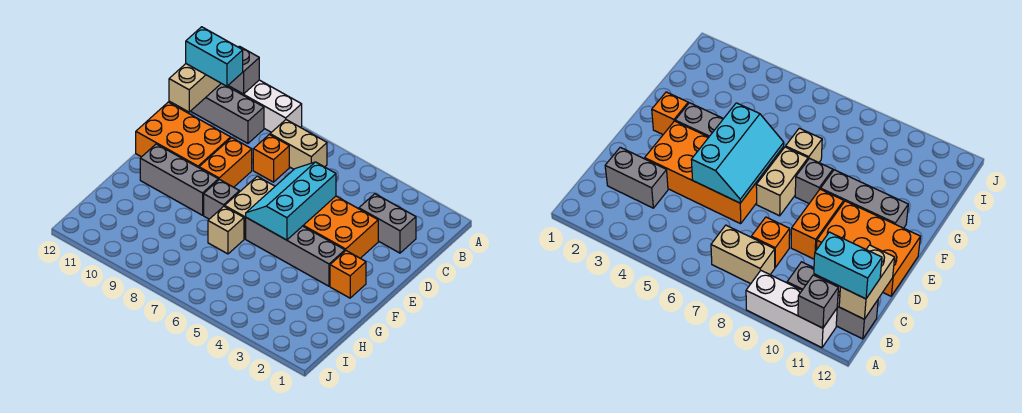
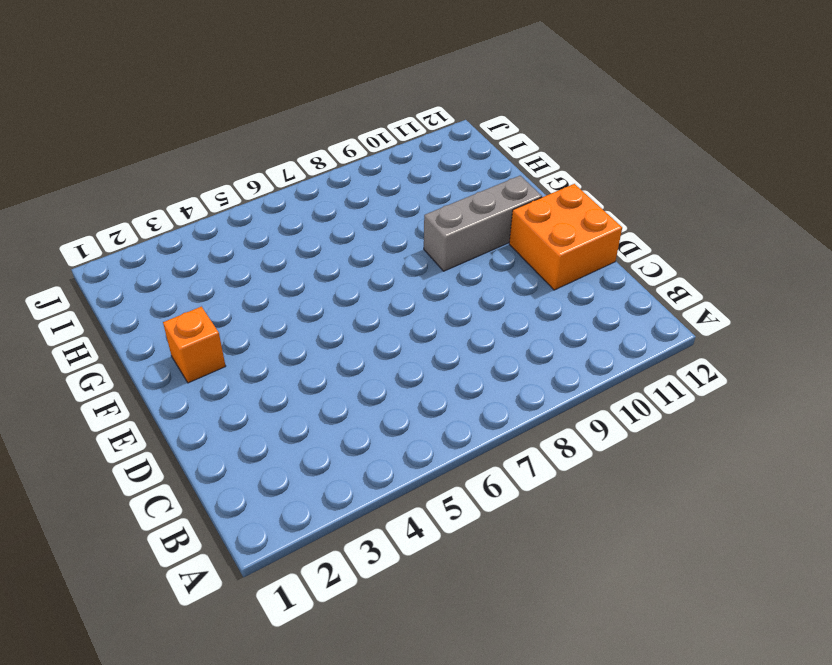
orange 2x2 brick [509,184,622,290] -> orange 2x3 brick [136,102,231,168]
none -> white 1x3 brick [227,80,302,132]
none -> tan 1x2 brick [270,120,327,169]
none -> grey 1x3 brick [191,83,264,143]

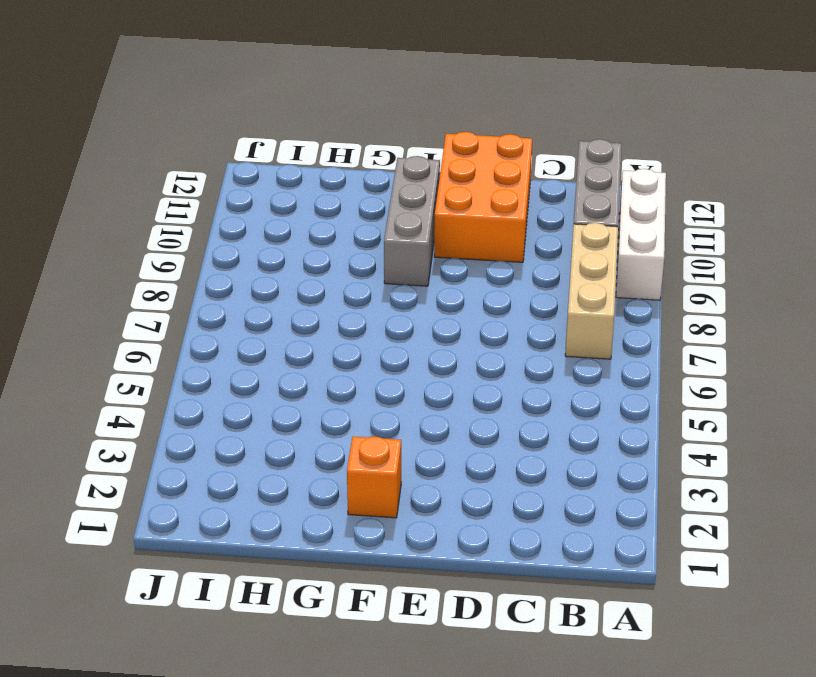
tan 1x3 brick [565,223,618,359] -> tan 1x2 brick [270,120,327,169]
none -> grey 1x2 brick [359,194,416,253]
none -> orange 1x1 brick [253,135,289,182]
none -> orange 2x4 brick [303,196,378,258]

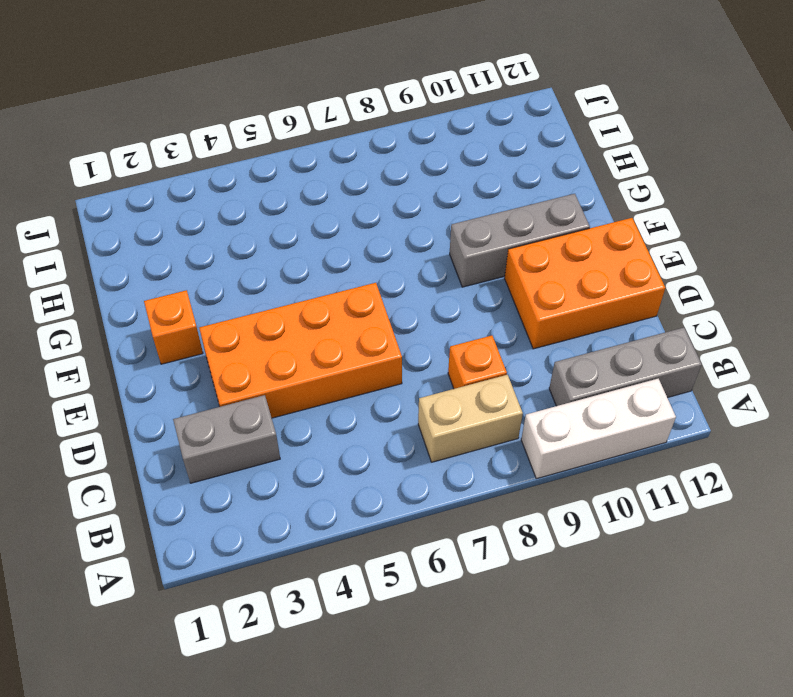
none -> orange 1x2 brick [199,138,252,187]
none -> tan 1x2 brick [225,176,275,239]
none -> grey 1x4 brick [246,218,345,286]

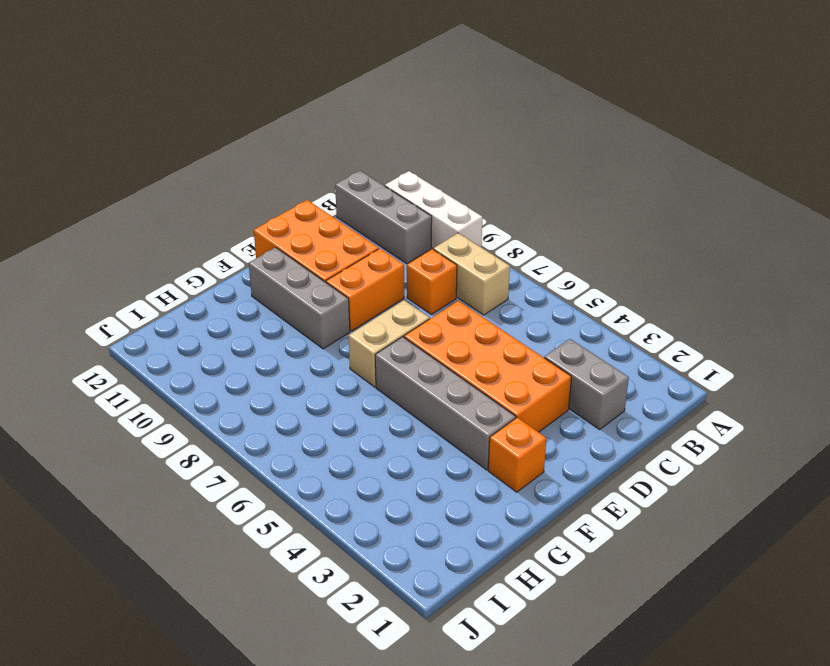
none -> grey 1x1 brick [204,179,239,219]
none -> tan 1x1 brick [208,206,244,254]
none -> grey 1x1 brick [228,46,259,94]

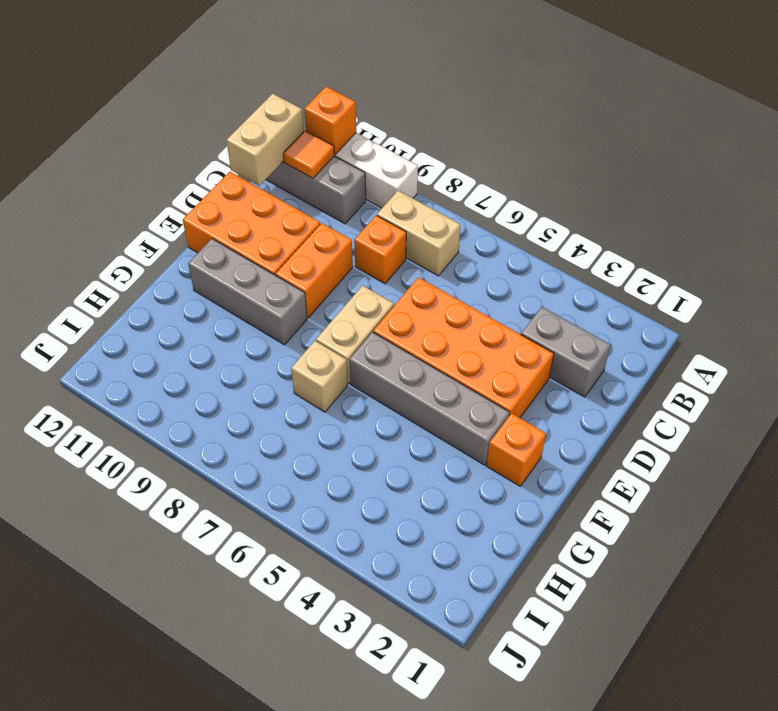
orange 1x1 brick [304,87,356,154] -> grey 1x1 brick [228,46,259,94]
orange 1x1 tile [283,131,334,178] -> none
none -> grey 1x1 brick [204,179,239,219]
none -> cyan 2x3 slope [246,162,336,240]
none -> cyan 1x2 brick [186,27,243,86]

